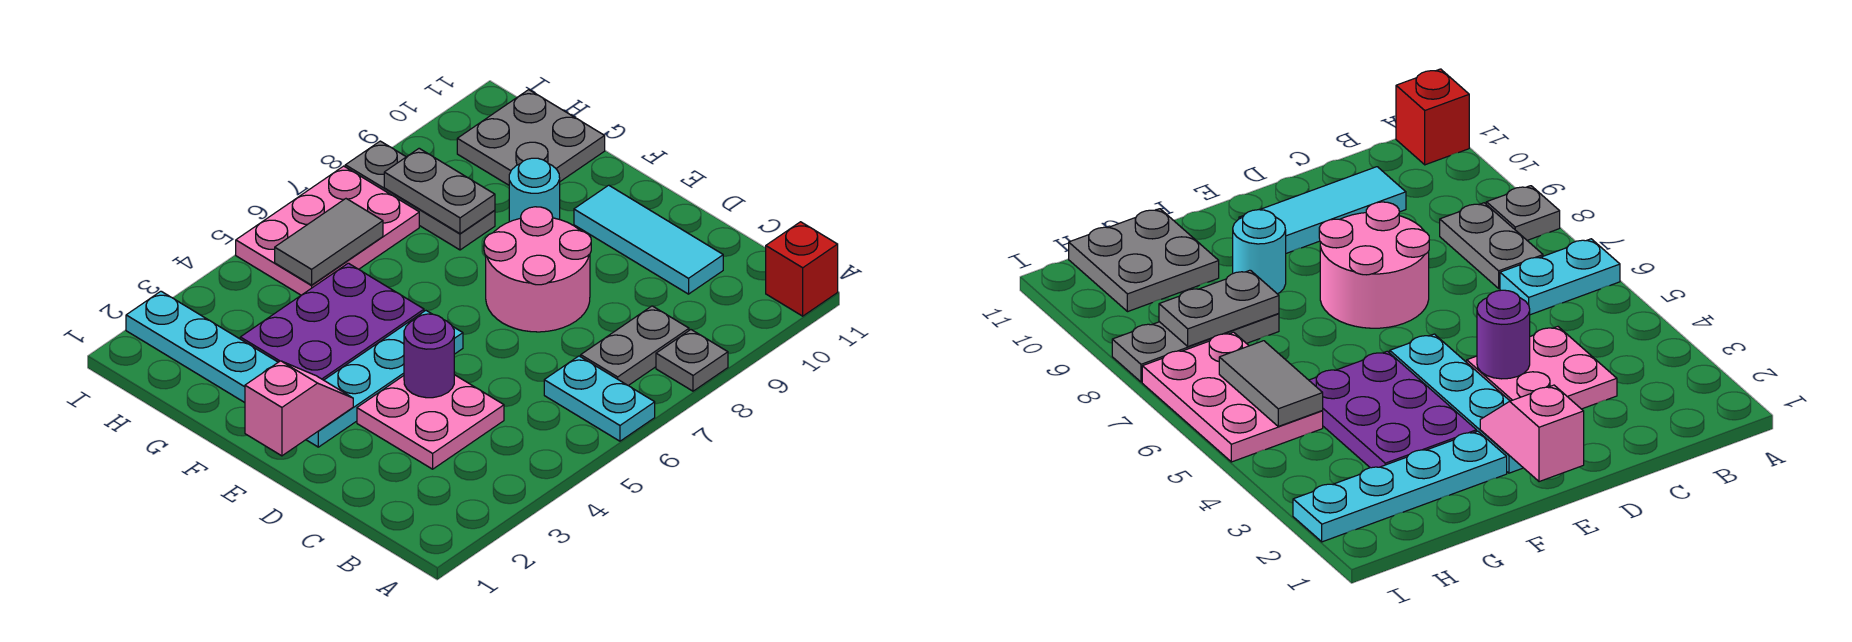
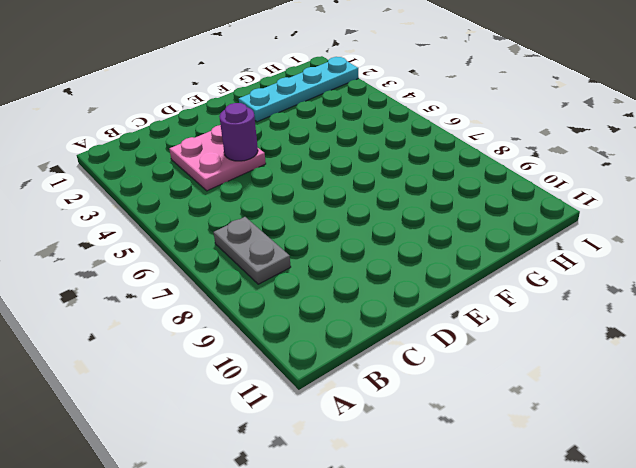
none -> cyan 1x2 plate [544,356,655,441]
none -> grey 1x1 plate [656,330,728,391]
none -> red 1x1 brick [766,222,838,316]

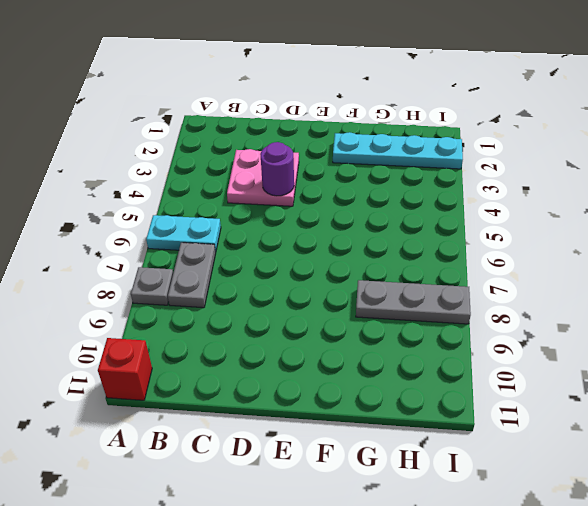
none -> cyan 1x3 tile [574,185,723,294]
none -> pink 2x2 round brick [484,207,591,332]
none -> cyan 1x4 plate [306,311,463,447]

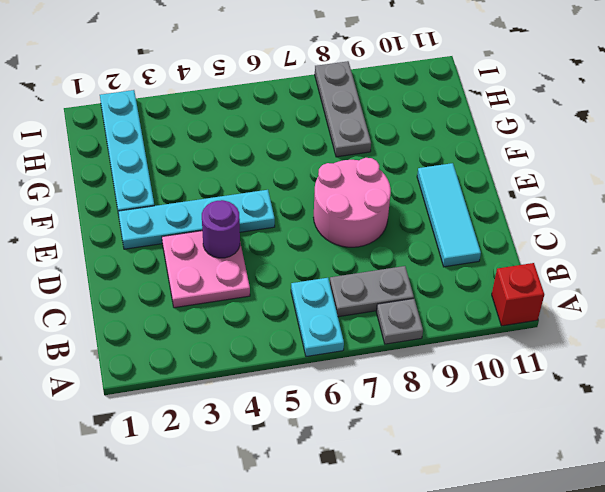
none -> purple 2x3 plate [240,263,424,380]
none -> cyan 1x1 round brick [509,158,560,222]
none -> grey 2x2 plate [457,90,605,185]

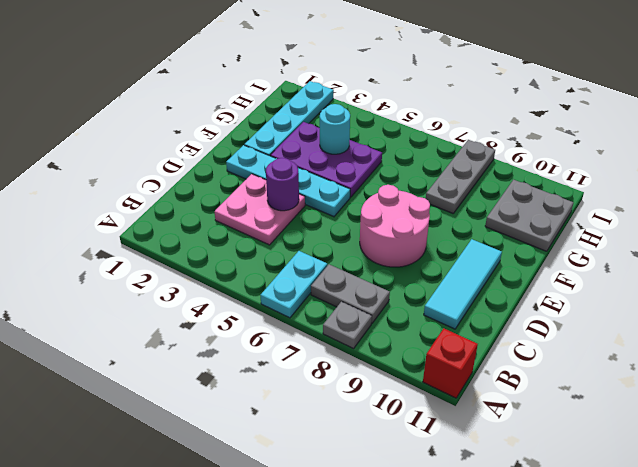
cyan 1x1 round brick [320,104,350,154] -> cyan 1x1 round brick moved to [509,158,560,222]
none -> pink 2x3 plate [236,166,419,295]
none -> pink 1x2 slope [245,361,353,456]
none -> grey 1x2 plate [384,148,495,234]

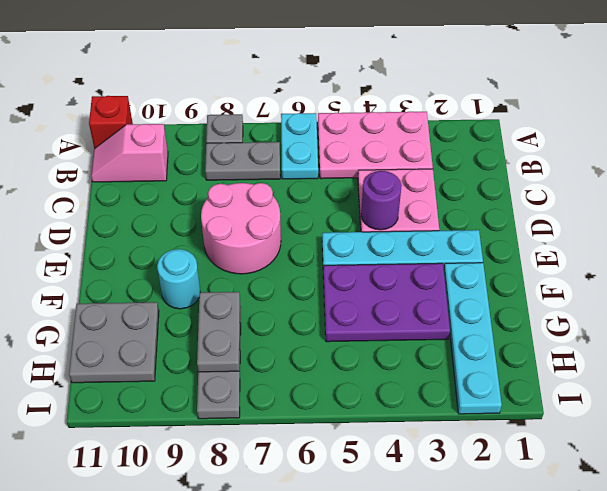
pink 2x3 plate [318,111,433,179] -> pink 2x3 plate moved to [236,166,419,295]
pink 1x2 slope [91,124,168,182] -> pink 1x2 slope moved to [245,361,353,456]
none -> cyan 1x3 tile [574,185,723,294]
none -> grey 1x2 tile [275,199,383,285]

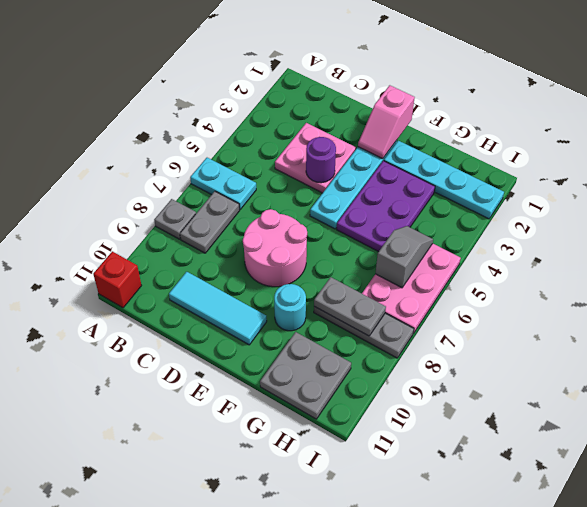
grey 1x2 slope [375,226,433,288] -> grey 1x2 tile [275,199,383,285]

